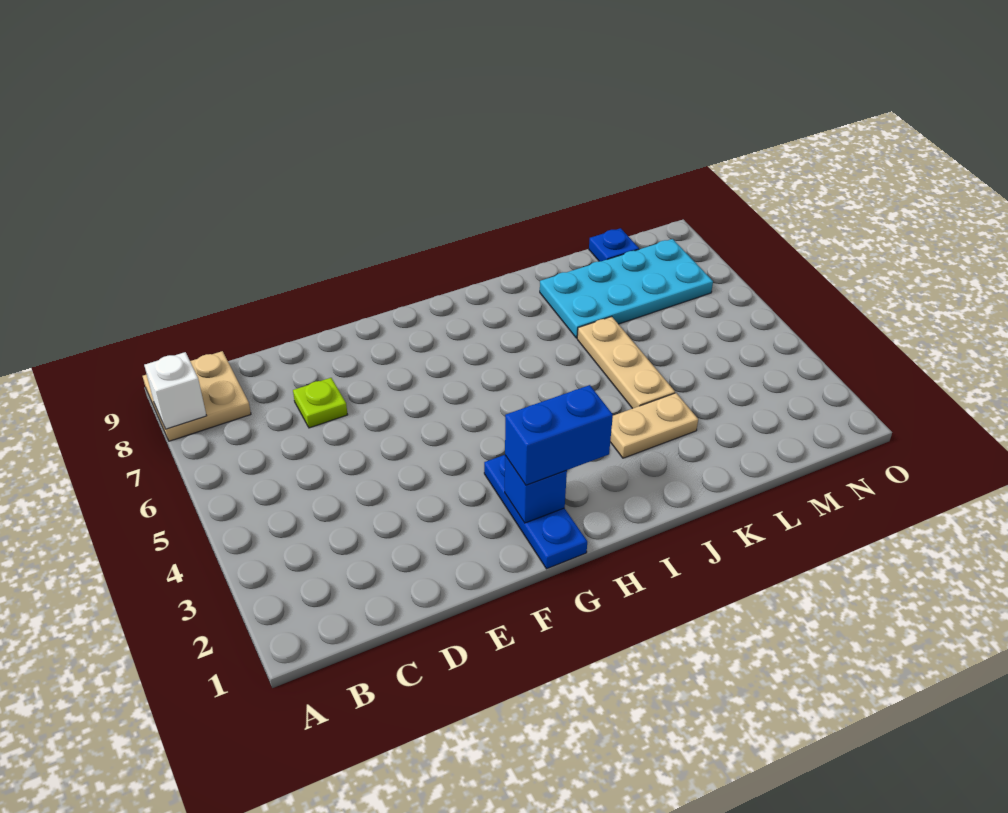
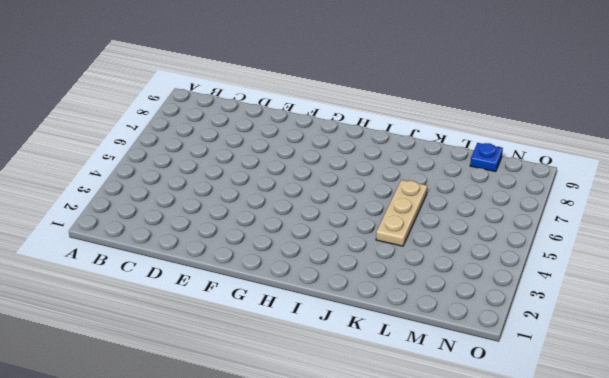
none -> tan 2x2 plate [143,351,251,441]
none -> lime 1x1 plate [293,378,348,428]

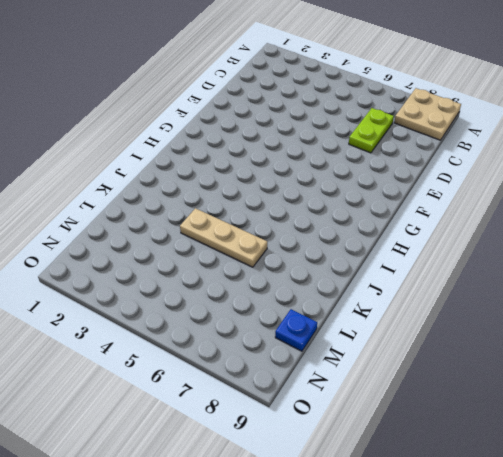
lime 1x2 plate [349,108,394,153] -> lime 1x1 plate [293,378,348,428]
none -> blue 1x3 plate [484,455,587,569]
none -> tan 1x2 plate [610,393,698,458]

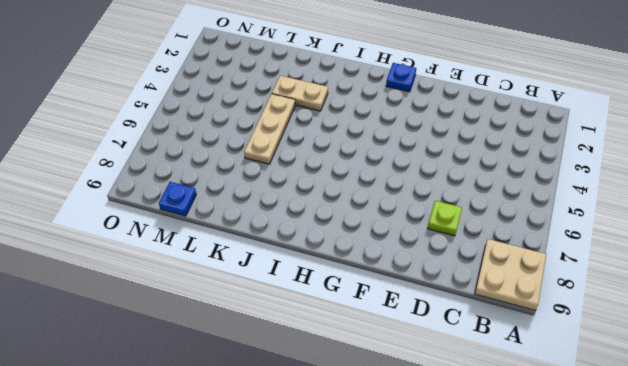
blue 1x1 plate [386,63,416,92] -> blue 1x3 plate [484,455,587,569]
none -> cyan 2x4 plate [540,239,713,338]
none -> white 1x1 brick [144,352,207,429]

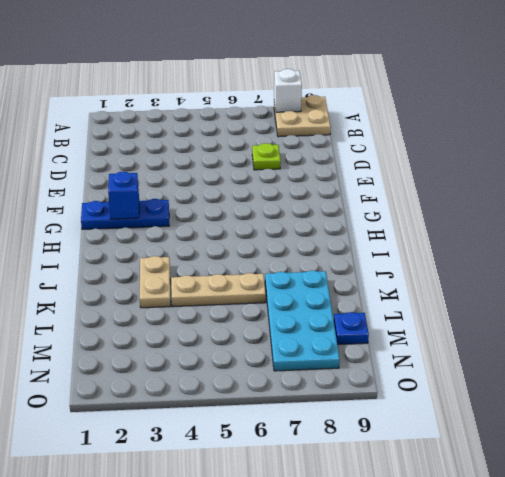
none -> blue 1x2 brick [505,385,613,485]

